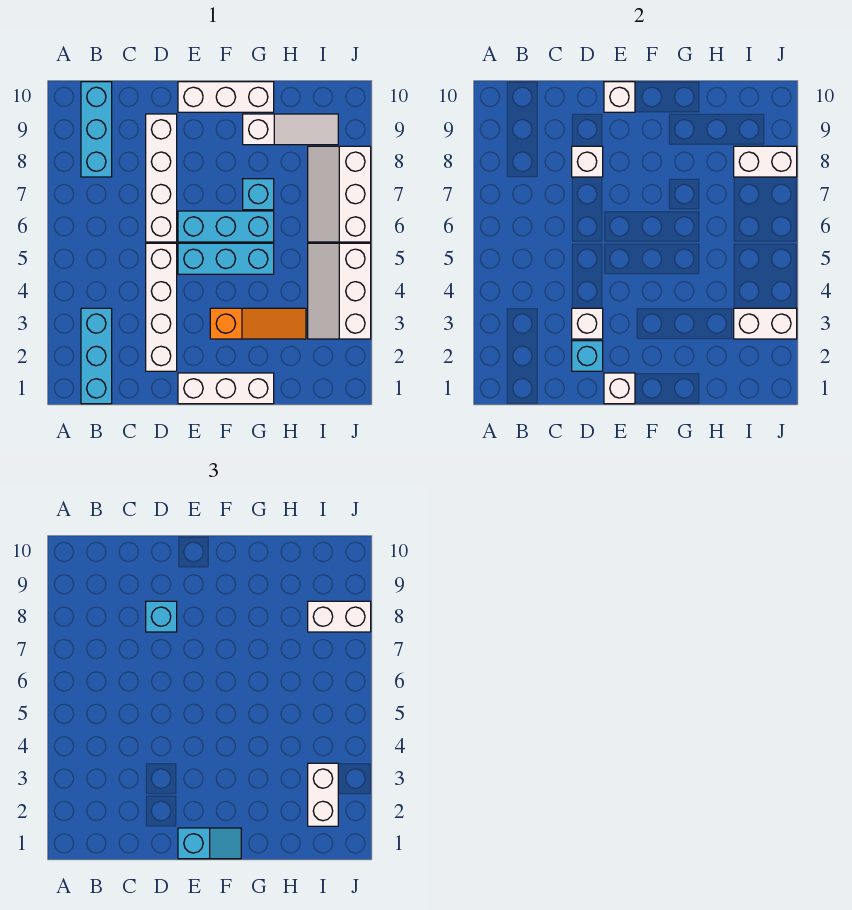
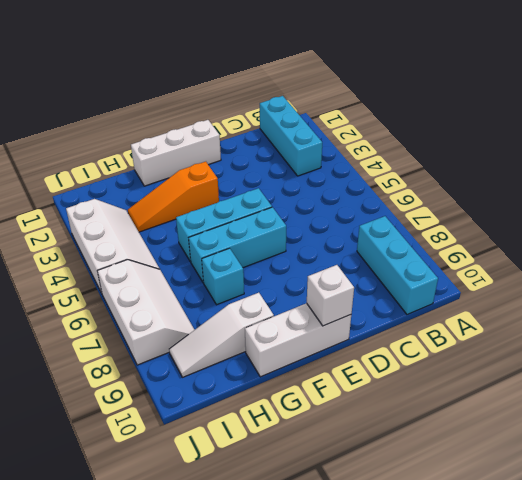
none -> white 1x4 brick [146,243,177,371]
none -> white 1x4 brick [146,114,177,242]
none -> cyan 1x1 brick [572,341,603,371]

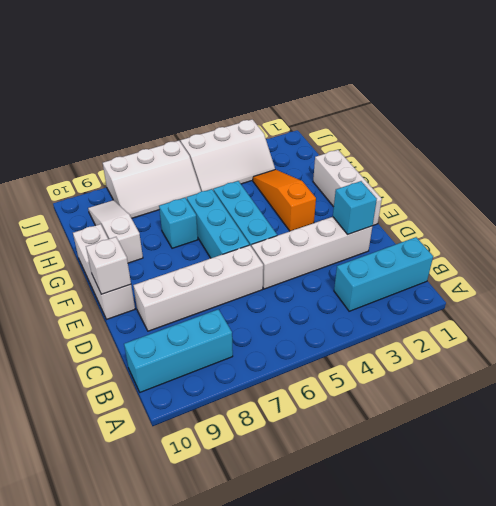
none -> white 1x1 brick [572,308,603,339]
none -> white 1x1 brick [572,146,603,177]
none -> white 1x1 brick [604,373,635,404]

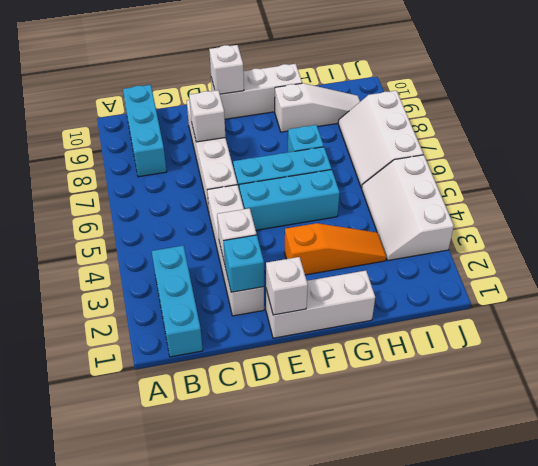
none -> white 1x2 brick [734,308,797,339]
none -> white 1x2 brick [734,146,797,177]
none -> cyan 1x1 brick [146,601,177,632]

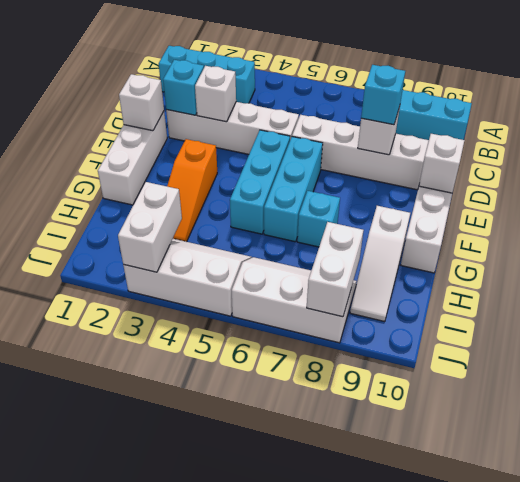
none -> cyan 1x2 slope [178,828,241,859]
none -> white 1x2 brick [308,763,338,826]
none -> white 1x2 brick [308,601,371,632]

